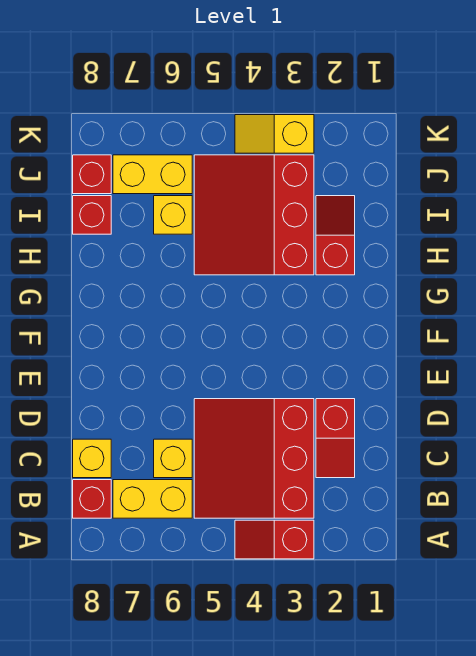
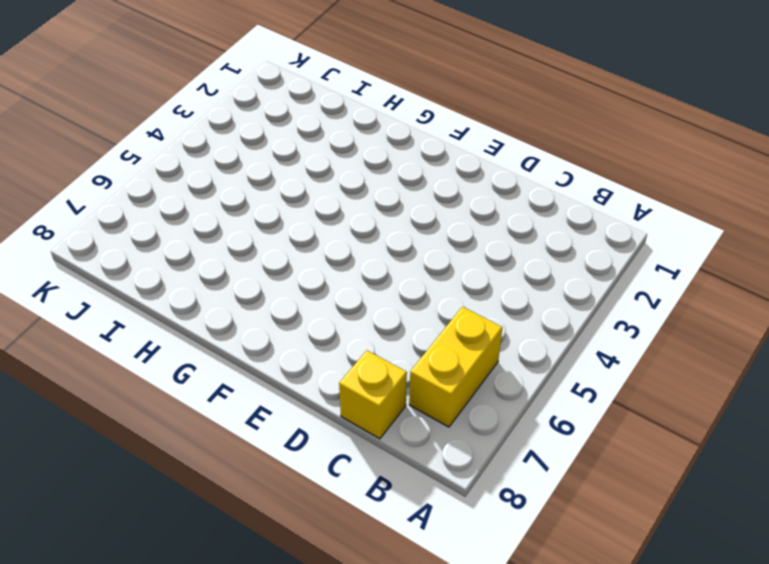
none -> red 1x2 slope [235,520,314,559]
none -> red 3x3 slope [194,399,314,518]
none -> red 1x1 brick [73,480,111,518]

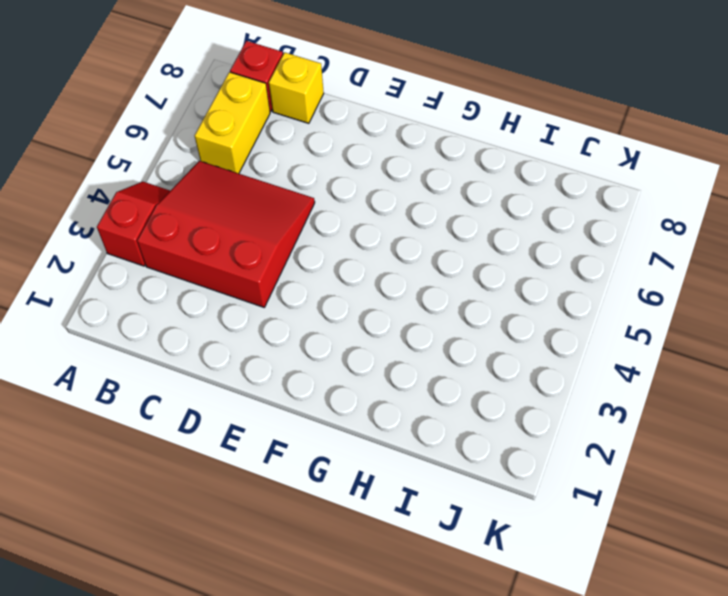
none -> red 1x2 slope [316,399,355,478]
none -> yellow 1x1 brick [154,439,192,478]
none -> red 1x2 slope [316,196,355,275]

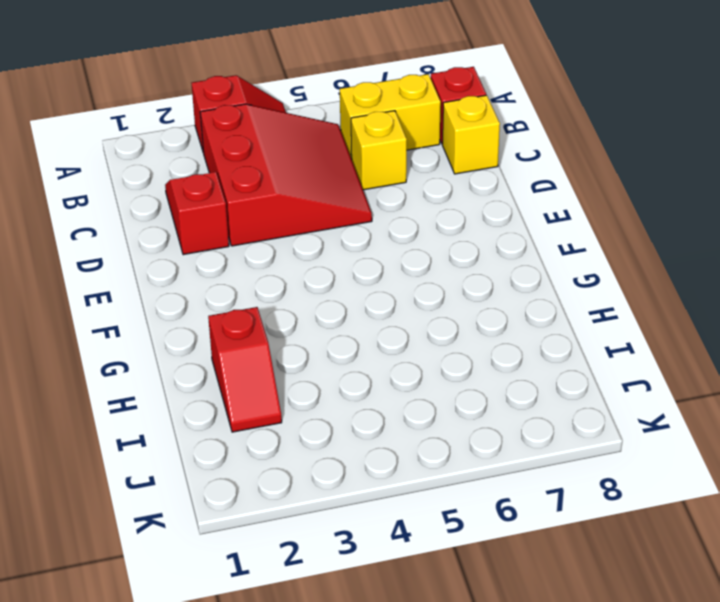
none -> red 3x3 slope [194,155,314,275]
none -> yellow 1x1 brick [154,196,192,234]
none -> red 1x1 brick [73,196,111,234]

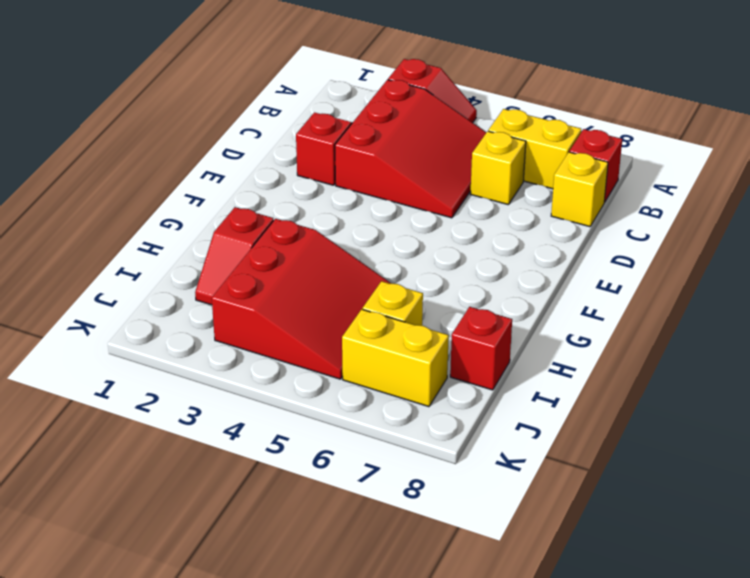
none -> red 1x1 brick [73,155,111,194]
none -> yellow 1x2 slope [235,115,314,153]

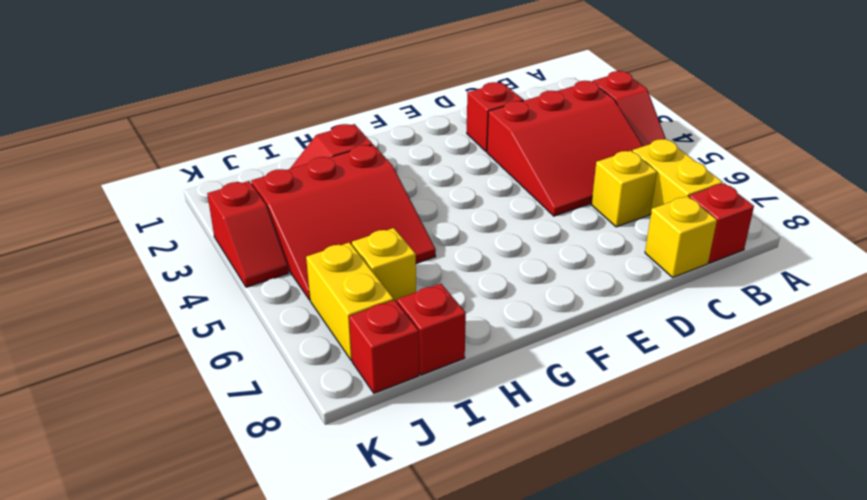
red 1x2 slope [207,181,288,287] -> yellow 1x2 slope [235,115,314,153]

